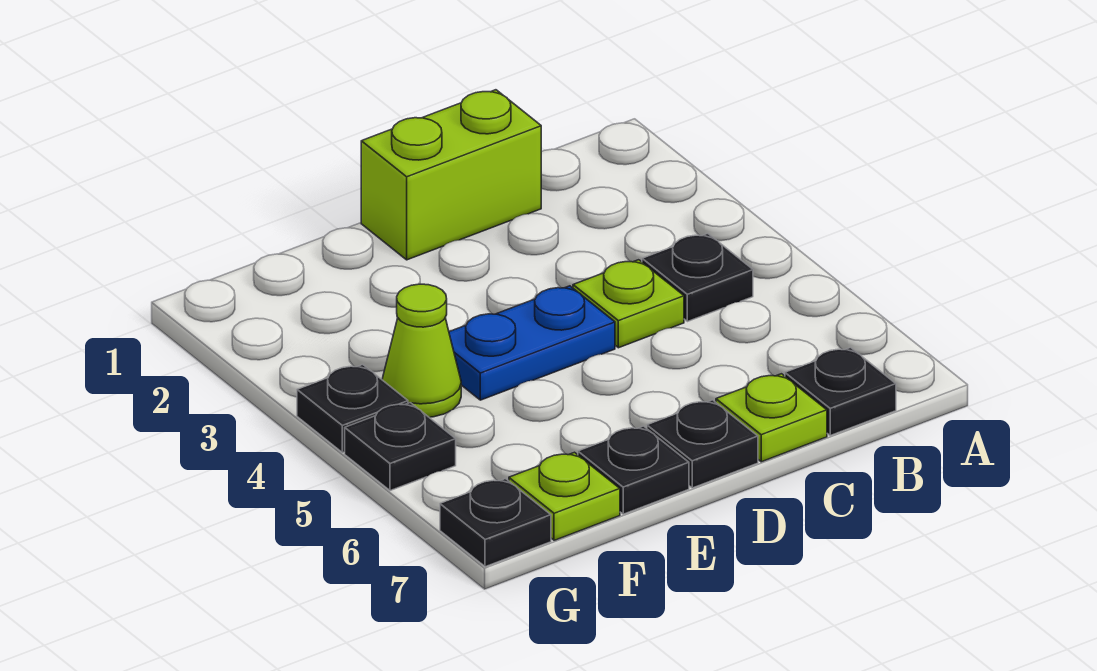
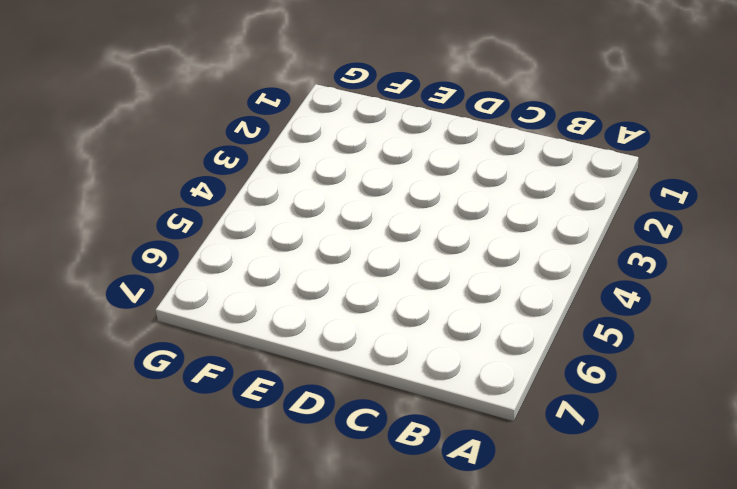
none -> black 1x1 plate [642,234,753,322]
none -> black 1x1 plate [785,348,896,435]
none -> lime 1x2 brick [361,90,541,260]

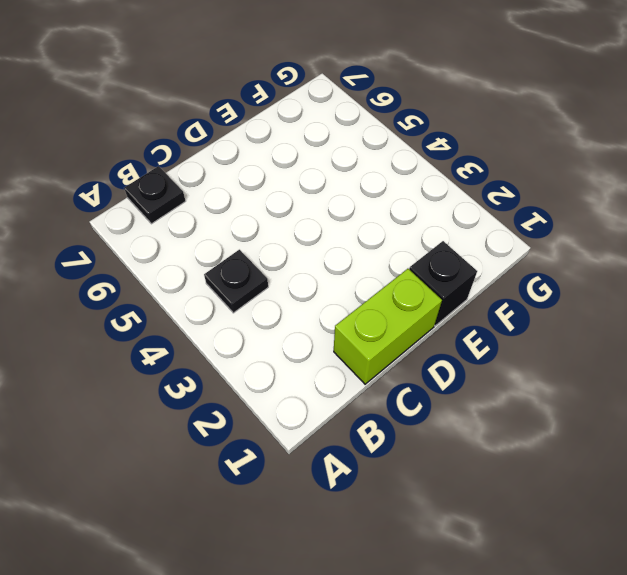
black 1x1 brick [409,241,477,326] -> none
none -> lime 1x1 plate [573,260,684,348]
none -> lime 1x1 plate [716,374,827,462]
none -> blue 1x2 plate [449,286,615,400]

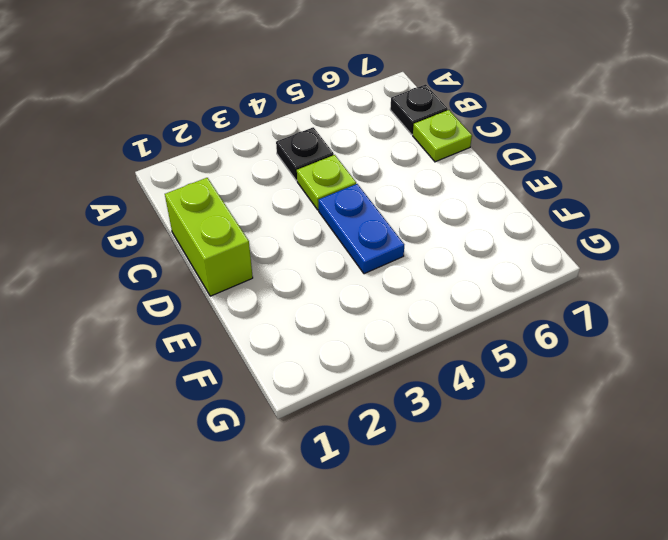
none -> black 1x1 plate [647,400,758,488]
none -> black 1x1 plate [578,426,689,514]
none -> lime 1x1 cone [382,284,461,417]

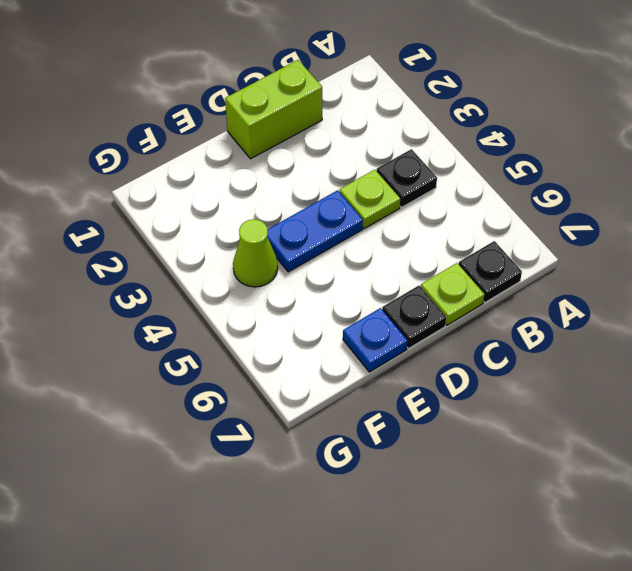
blue 1x1 plate [343,308,407,372] -> black 1x1 plate [578,426,689,514]
none -> lime 1x1 plate [509,452,620,540]
none -> black 1x1 plate [297,365,408,453]
none -> black 1x1 plate [345,403,456,491]

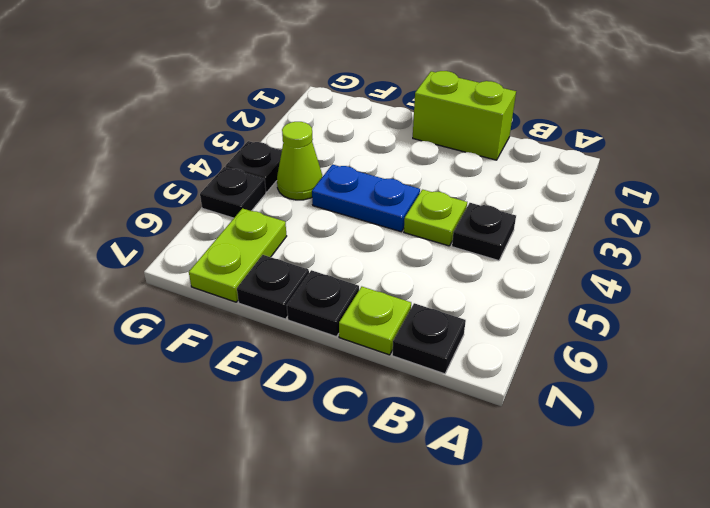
lime 1x2 plate [189,208,287,302] -> lime 1x1 plate [509,452,620,540]
none -> black 1x1 plate [440,479,551,567]

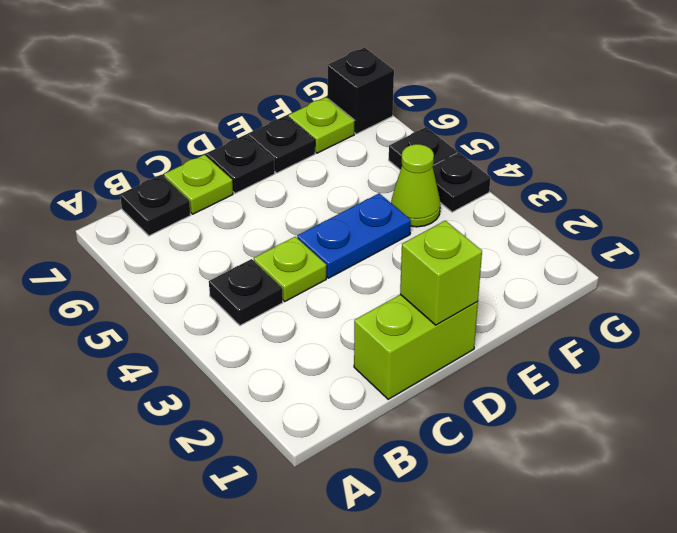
lime 1x1 brick [400,221,482,325] -> none
black 1x1 brick [328,48,394,134] -> black 1x1 plate [440,479,551,567]

